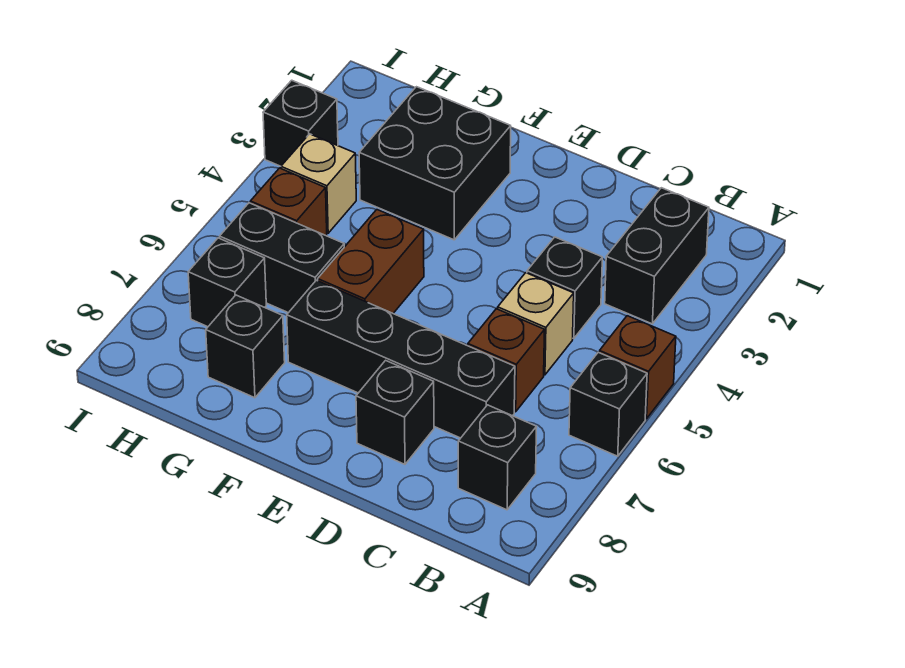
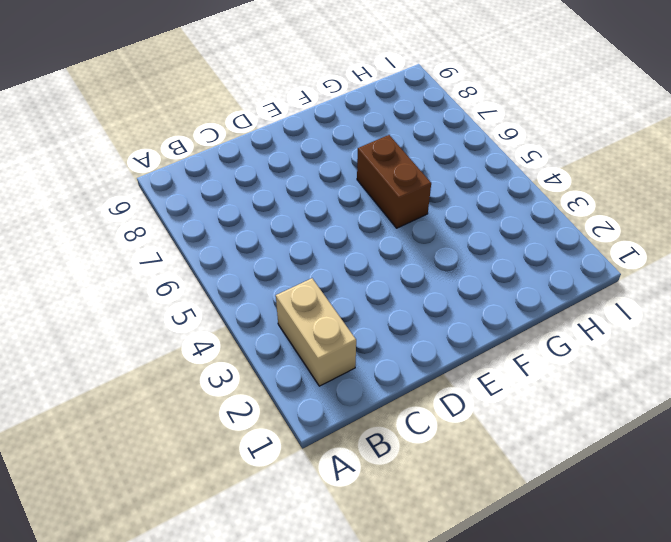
tan 1x2 brick [276,278,356,386] -> black 1x2 brick [605,188,709,324]
none -> brown 1x1 brick [599,316,676,419]
none -> black 1x1 brick [569,352,647,456]
none -> black 1x1 brick [458,405,537,510]

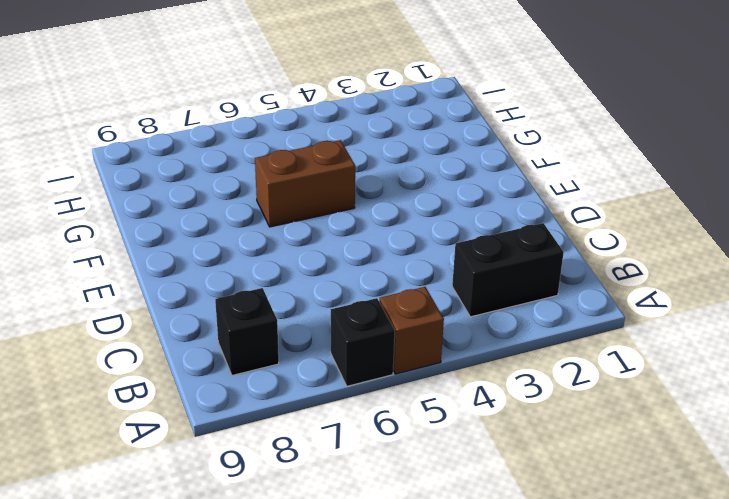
none -> black 1x1 brick [527,237,602,339]
none -> tan 1x1 brick [498,273,574,375]
none -> brown 1x1 brick [468,309,545,412]

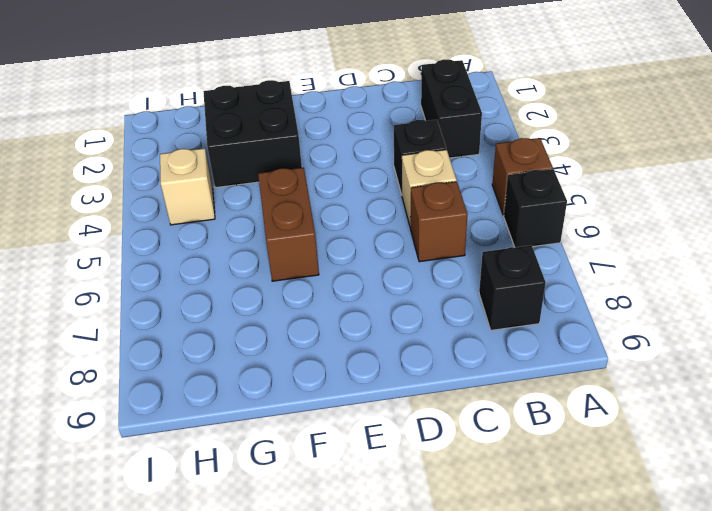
none -> black 1x4 brick [287,280,515,438]
none -> black 1x1 brick [356,360,434,464]
none -> black 1x2 brick [220,203,344,313]

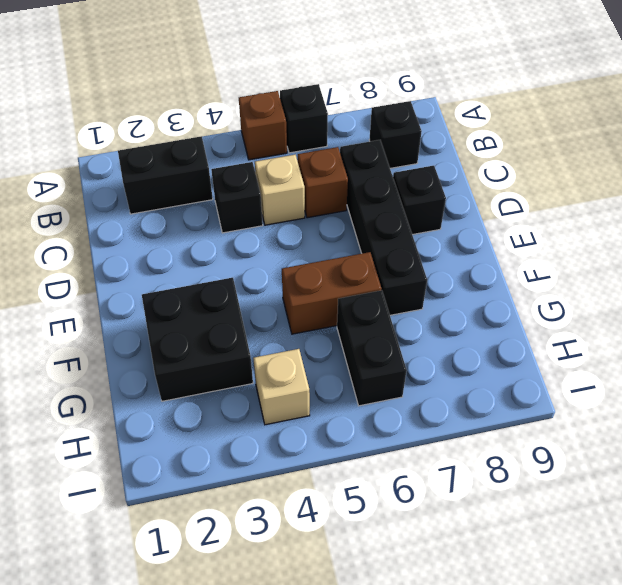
none -> black 1x1 brick [206,295,285,398]
none -> brown 1x1 brick [250,168,327,236]
none -> black 1x1 brick [188,238,266,327]

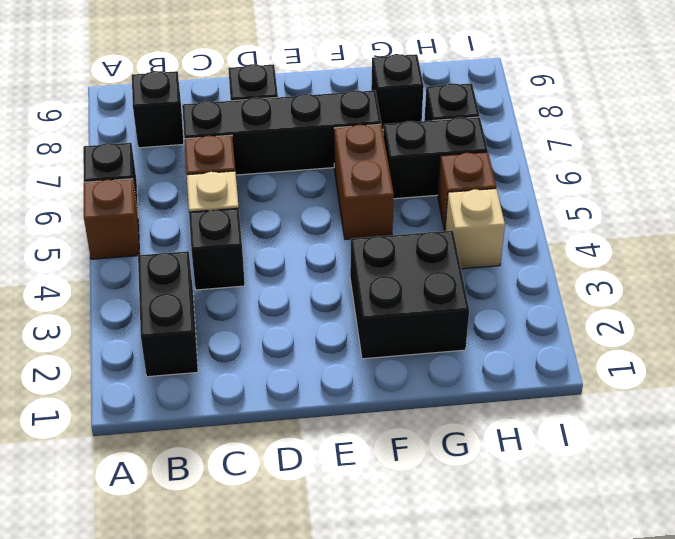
none -> black 1x1 brick [263,80,338,166]

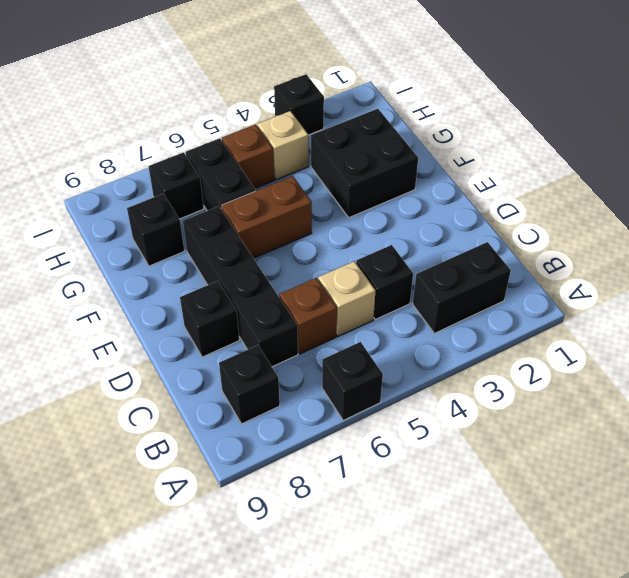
none -> brown 1x1 brick [599,316,676,419]

